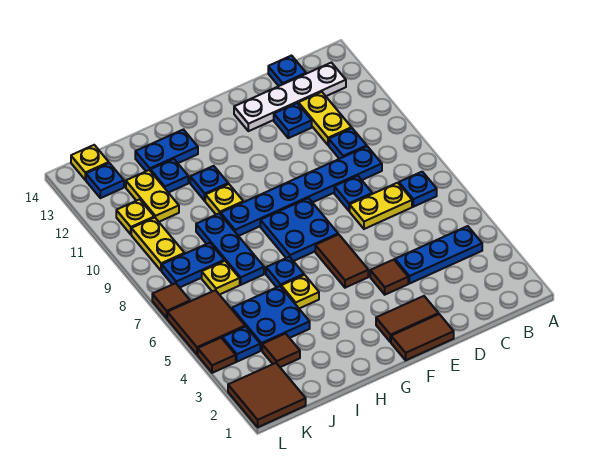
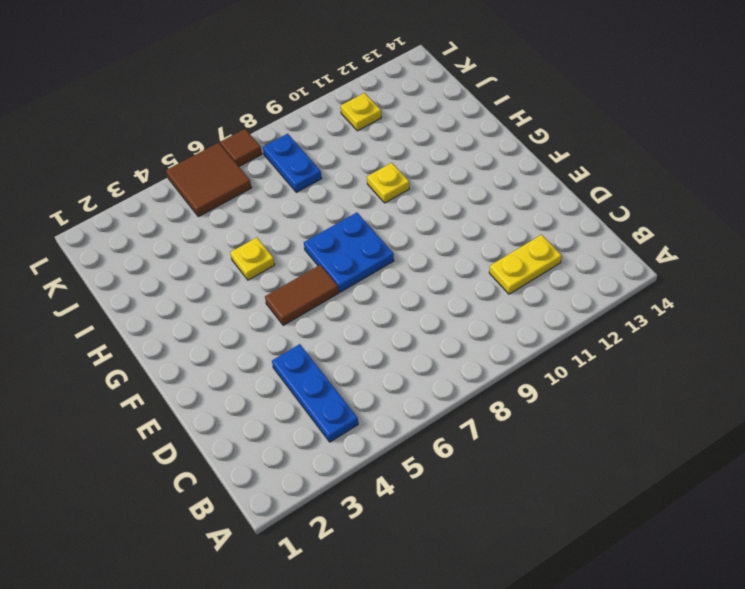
none -> blue 1x1 plate [399,172,437,207]
none -> white 1x4 plate [234,63,346,131]
none -> yellow 1x2 plate [350,183,412,229]
none -> blue 1x6 plate [221,146,382,236]

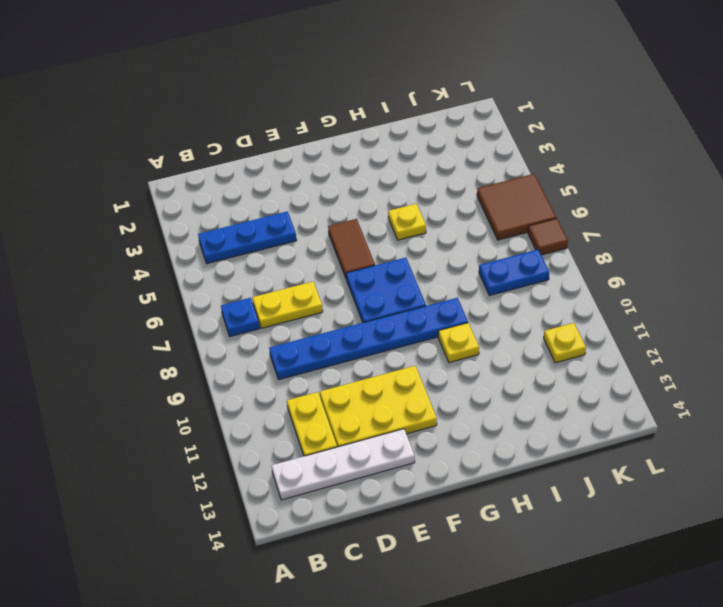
yellow 2x3 plate [320,366,437,447] -> blue 1x1 plate [274,103,312,138]
none -> blue 1x1 plate [329,128,367,159]
none -> blue 1x1 plate [268,56,306,86]
none -> blue 1x1 plate [334,176,372,211]
none -> brown 1x2 tile [391,314,454,360]

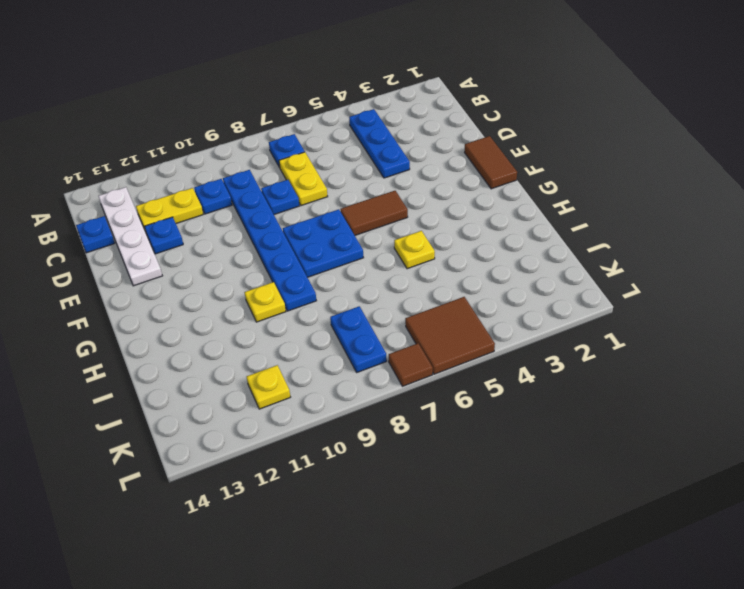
none -> brown 1x2 tile [376,296,439,342]
none -> brown 1x1 tile [370,260,408,295]
none -> blue 1x1 plate [266,257,304,287]
none -> blue 1x1 plate [190,166,228,201]

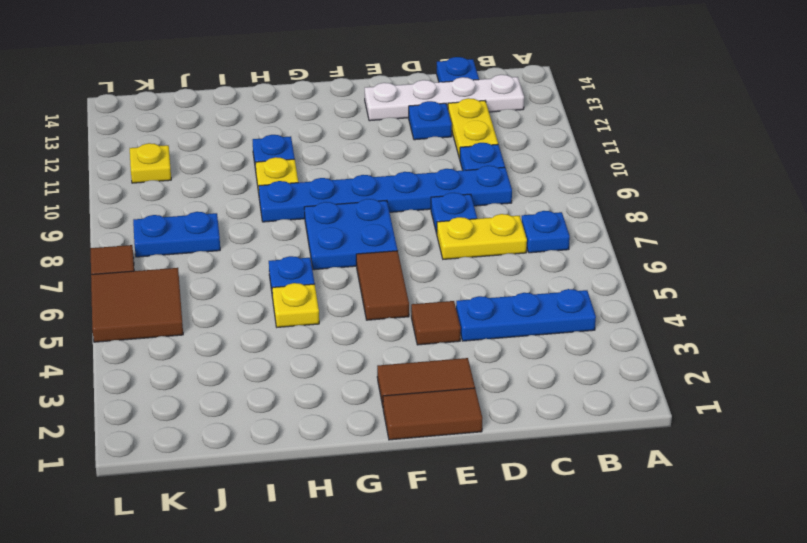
none -> blue 1x2 plate [135,130,198,171]
none -> blue 2x2 plate [232,286,310,351]
none -> blue 1x3 plate [196,213,264,285]
none -> blue 1x1 plate [151,159,188,193]

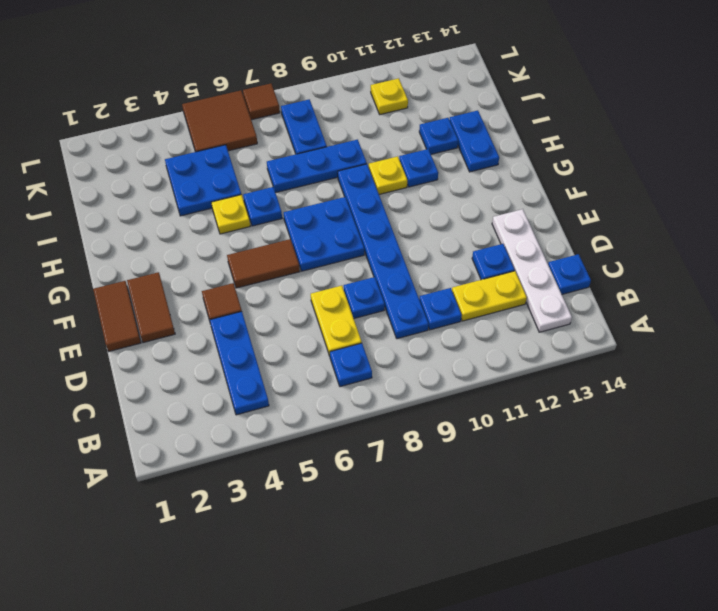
none -> brown 1x1 tile [262,334,300,367]
none -> yellow 1x1 plate [202,261,240,295]
none -> yellow 1x2 plate [126,170,179,222]
none -> brown 2x2 tile [228,363,306,427]

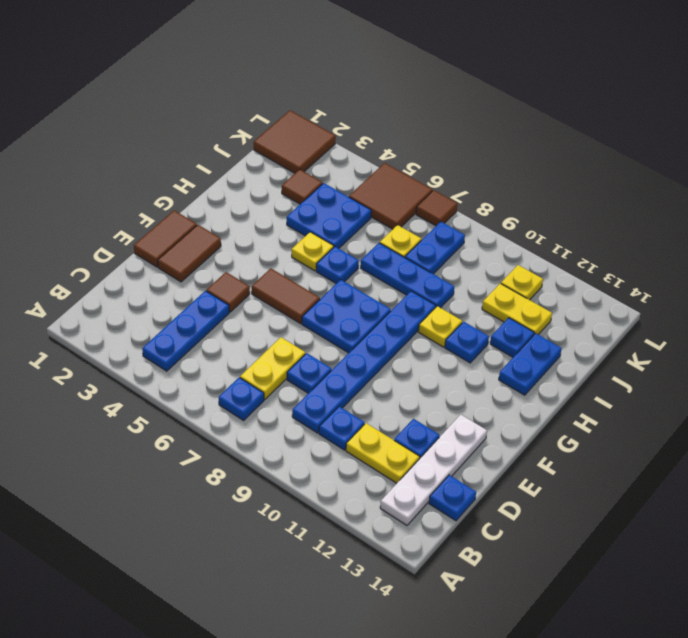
none -> blue 1x1 plate [222,327,260,362]
none -> yellow 1x2 plate [131,217,185,271]
none -> blue 1x1 plate [86,163,124,198]
none -> yellow 1x1 plate [71,145,109,180]

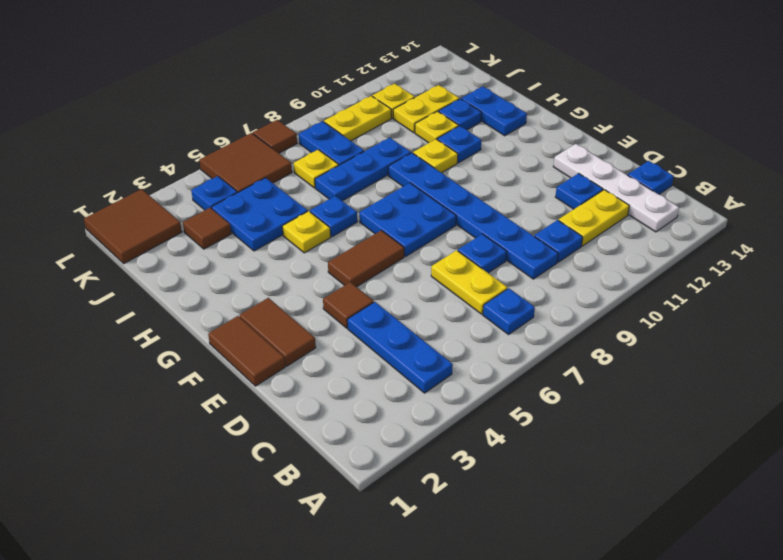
yellow 1x1 plate [415,111,459,143] -> yellow 1x1 plate moved to [71,145,109,180]
none -> blue 1x1 plate [86,163,124,198]
none -> brown 1x1 tile [198,338,236,373]

